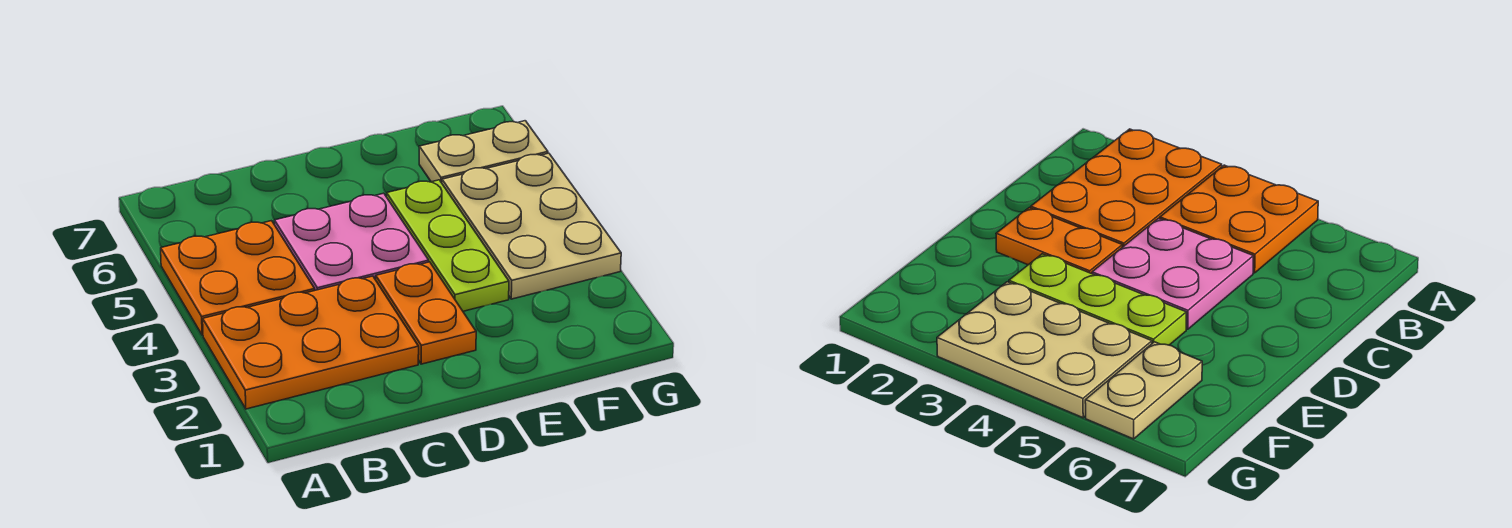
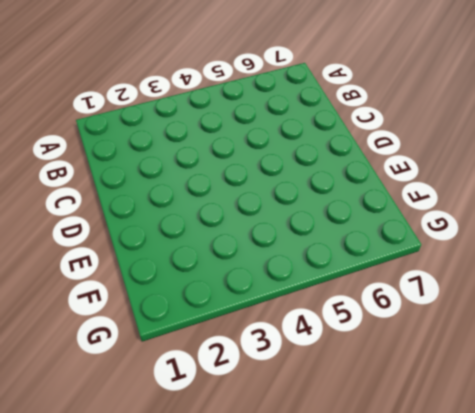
none -> orange 2x3 plate [203,276,419,409]
none -> orange 2x2 plate [161,221,315,335]

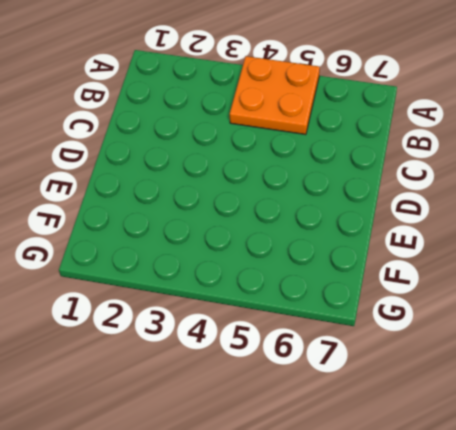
none -> orange 2x3 plate [203,276,419,409]
none -> pink 2x2 plate [274,193,429,290]

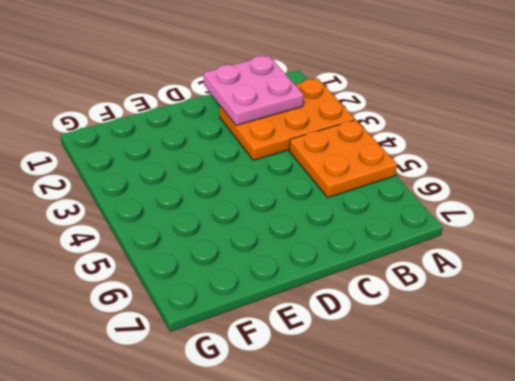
pink 2x2 plate [204,56,304,125] -> pink 2x2 plate moved to [274,193,429,290]
none -> orange 1x2 plate [376,262,476,364]
none -> lime 1x3 plate [387,180,509,311]

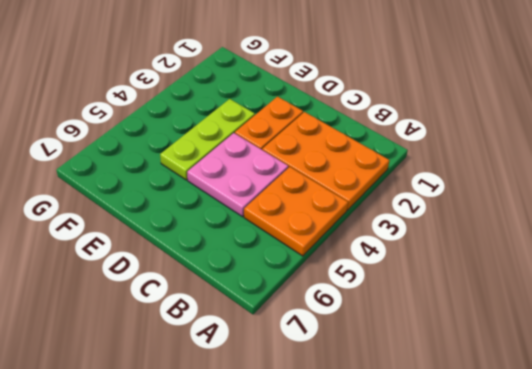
none -> tan 2x3 plate [442,153,621,299]
none -> tan 1x2 plate [419,121,548,183]

